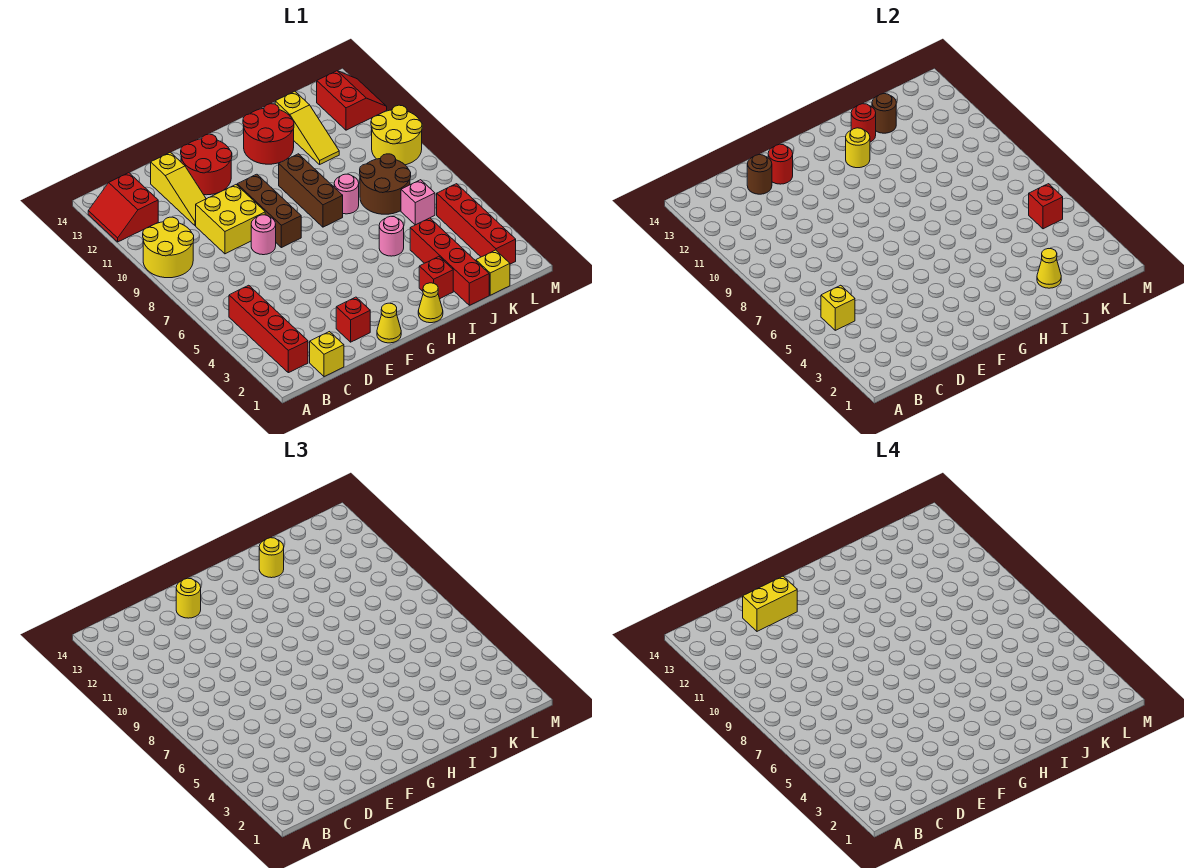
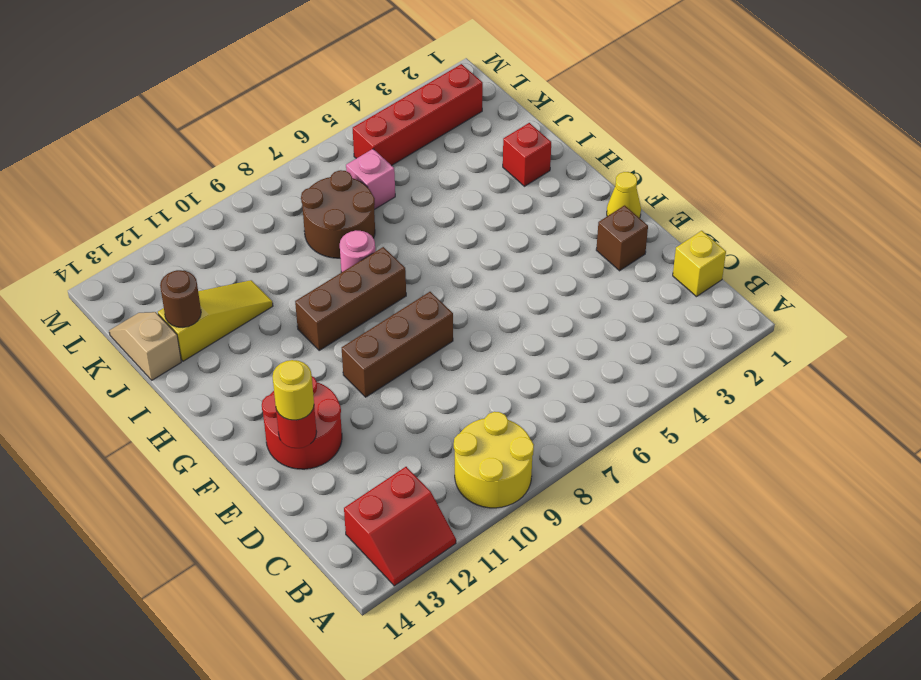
brown 1x1 brick [596,205,648,271] -> red 1x1 brick [336,297,370,342]
tan 1x2 slope [109,312,181,380] -> none
none -> red 1x4 brick [229,285,308,373]
none -> yellow 2x2 brick [196,185,265,254]
none -> yellow 1x3 slope [151,152,206,226]
none -> pink 1x1 round brick [251,215,276,255]

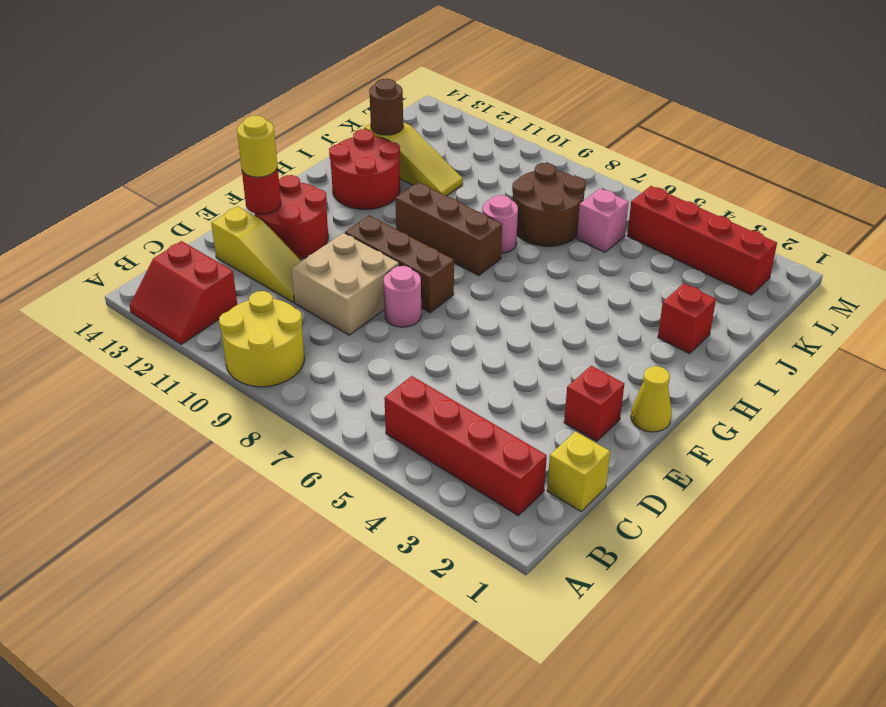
tan 2x2 brick [291,233,399,335] -> yellow 2x2 brick [196,185,265,254]
none -> yellow 1x1 cone [418,283,443,323]
none -> pink 1x1 round brick [379,216,404,256]
none -> red 1x4 brick [410,218,489,305]
none -> yellow 1x1 brick [476,250,510,295]

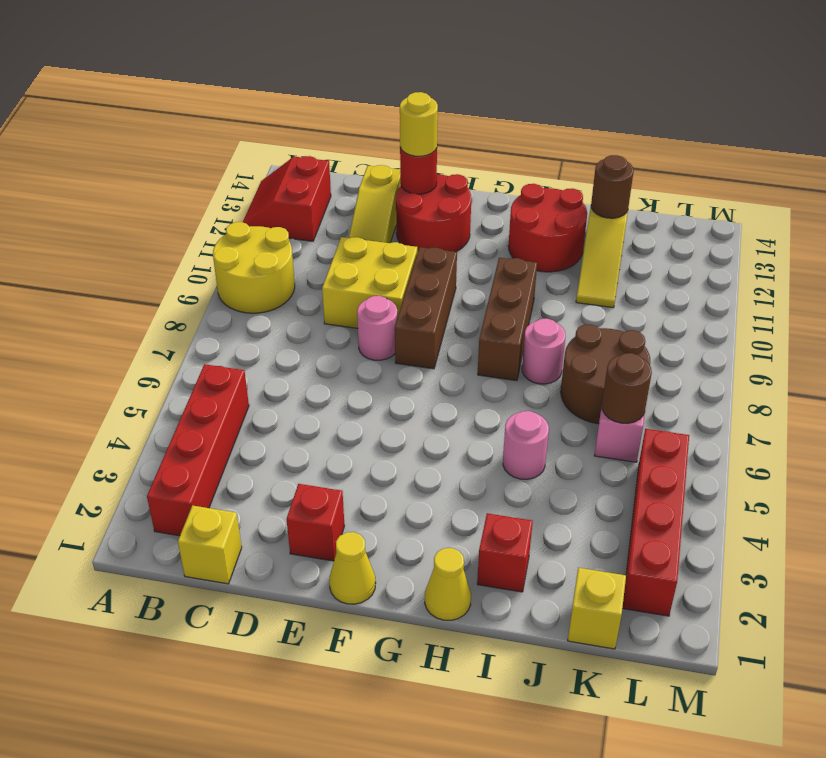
brown 1x1 round brick [602,353,652,423] -> brown 1x1 round brick moved to [747,155,772,194]
none -> red 1x4 brick [410,218,489,305]
none -> yellow 2x2 round brick [371,105,422,165]
none -> red 2x2 slope [317,71,387,130]
none -> yellow 1x1 brick [821,285,855,330]

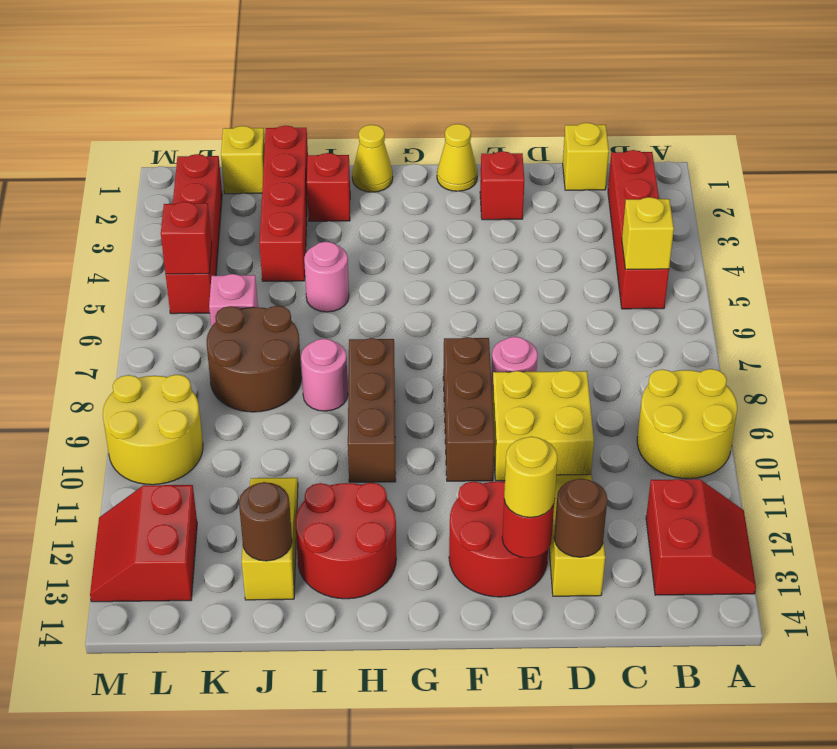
none -> yellow 1x1 round brick [846,128,870,168]
none -> red 1x1 round brick [851,104,876,142]
none -> yellow 1x1 cone [1037,249,1061,288]
none -> yellow 1x1 round brick [259,538,284,578]

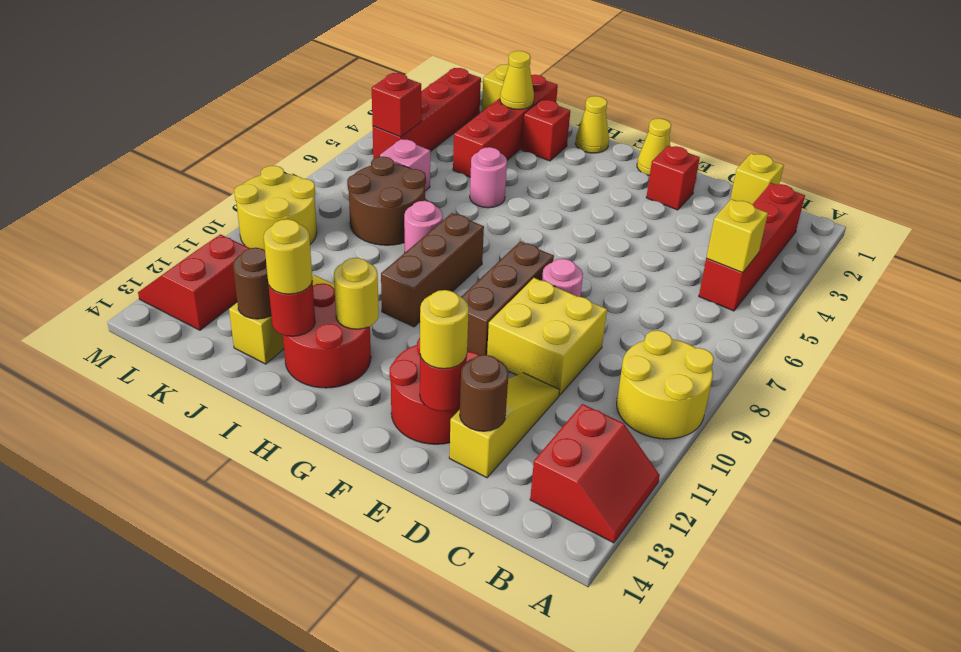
none -> yellow 1x2 brick [743,576,797,631]

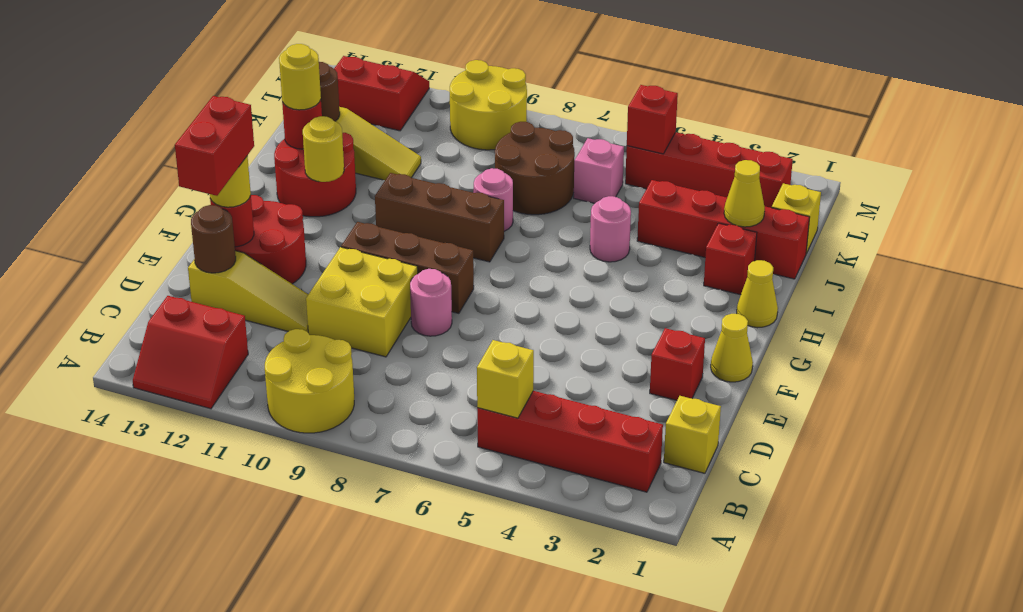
red 1x2 brick [175,96,254,196] -> yellow 1x2 brick [743,576,797,631]

